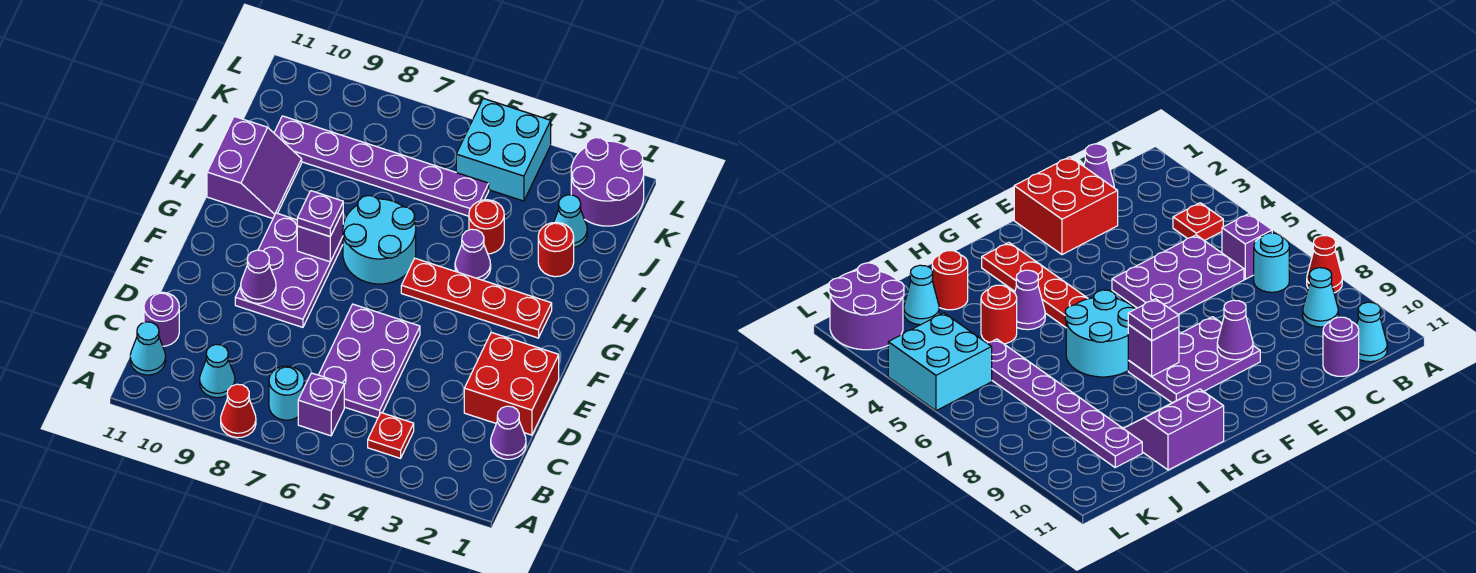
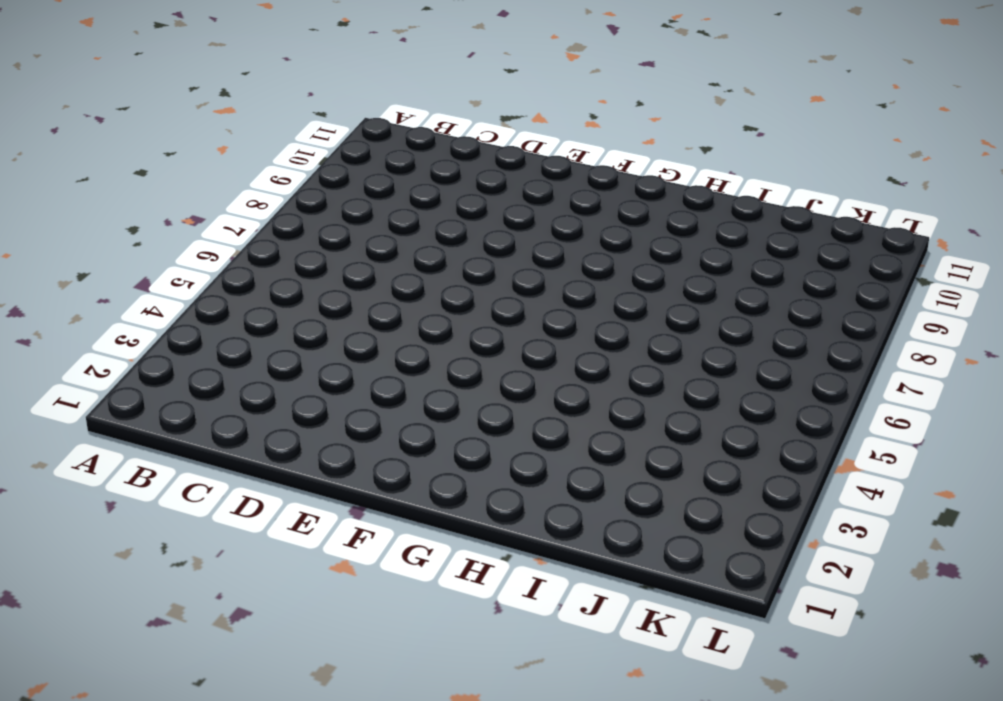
none -> red 1x1 cone [221,384,256,438]
none -> red 1x1 plate [368,413,414,458]
none -> purple 1x1 brick [298,373,344,436]

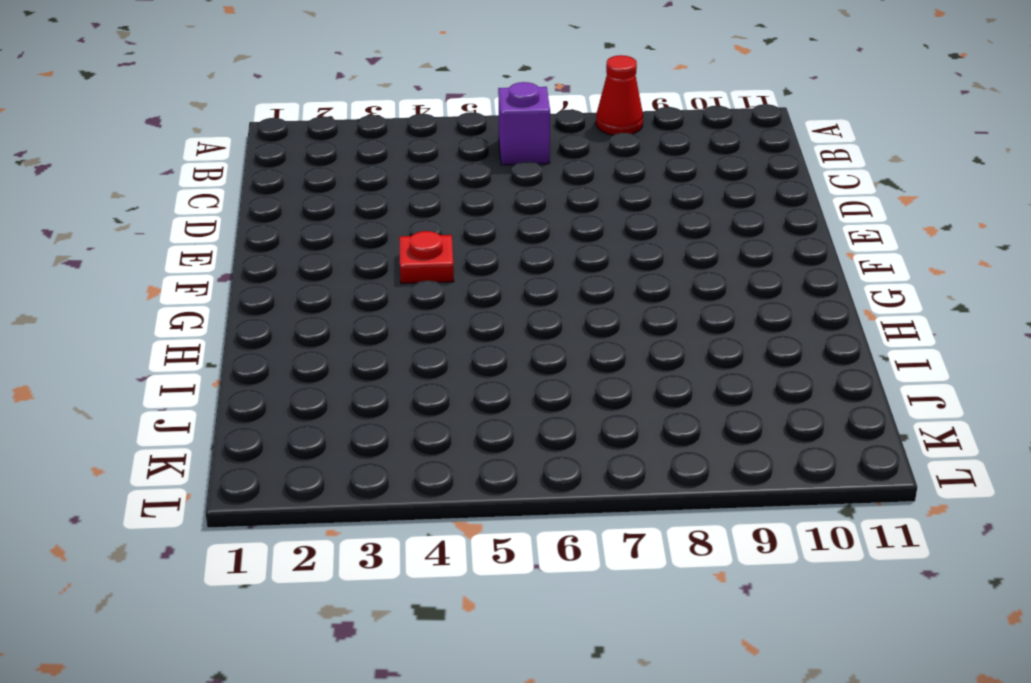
red 1x1 plate [399,231,454,284] -> red 1x1 plate moved to [368,413,414,458]
none -> cyan 1x1 round brick [269,366,304,420]
none -> cyan 1x1 cone [200,344,235,398]
none -> cyan 1x1 cone [130,322,166,375]

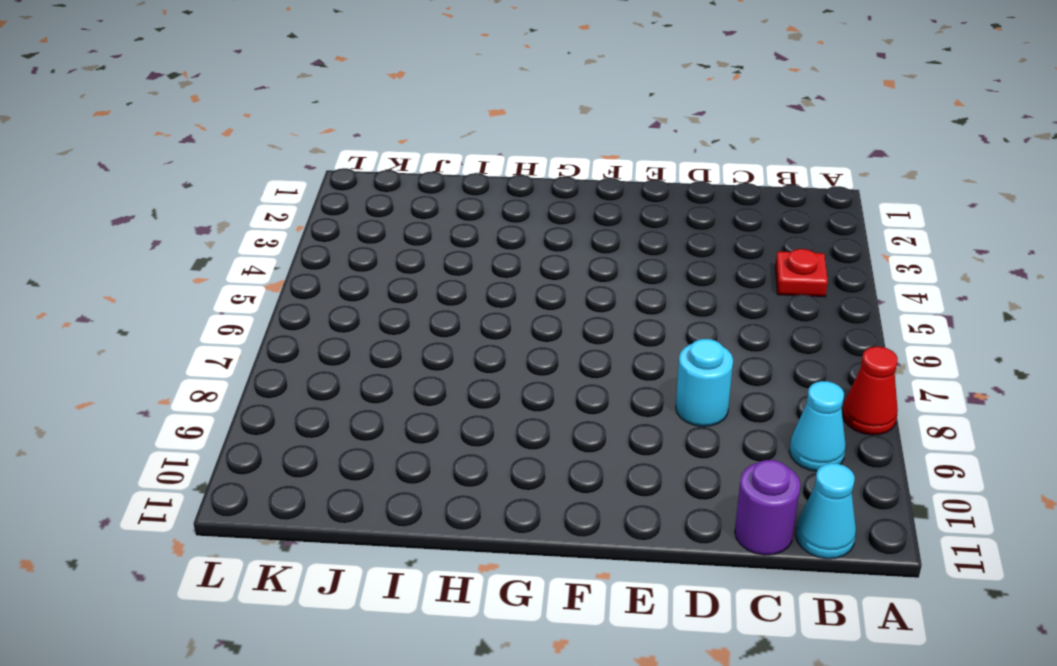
cyan 1x1 round brick [676,339,733,426] -> cyan 1x1 round brick moved to [269,366,304,420]
none -> purple 1x1 brick [298,373,344,436]
none -> purple 1x1 cone [491,406,526,459]
none -> purple 2x3 plate [319,304,420,418]

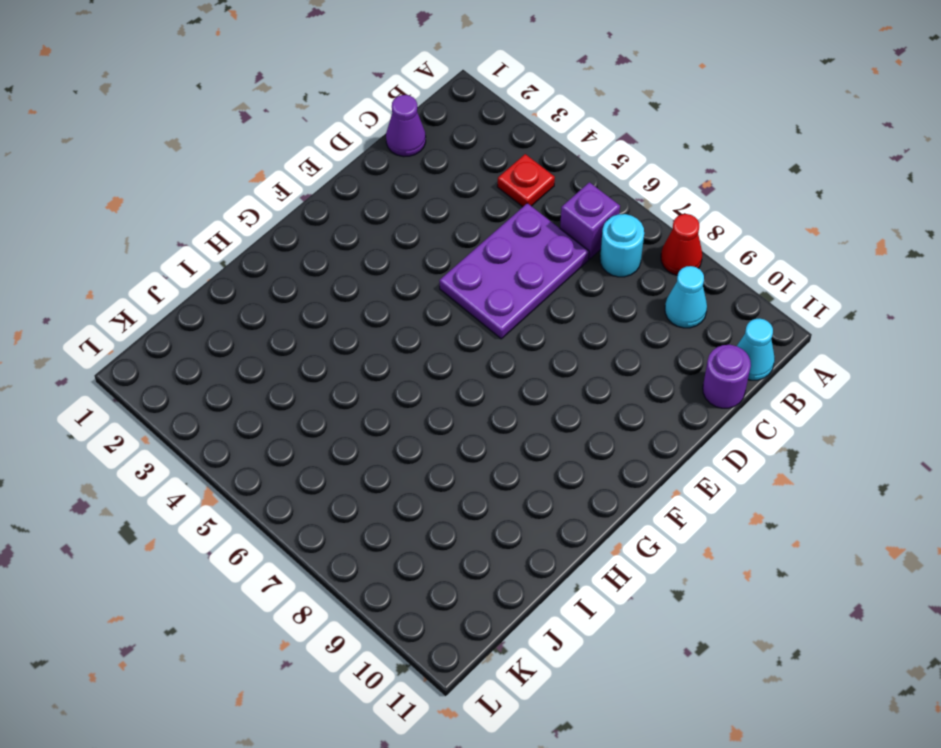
none -> red 2x2 brick [464,332,559,435]
none -> purple 2x3 plate [235,213,343,327]
none -> red 1x4 plate [401,258,552,338]

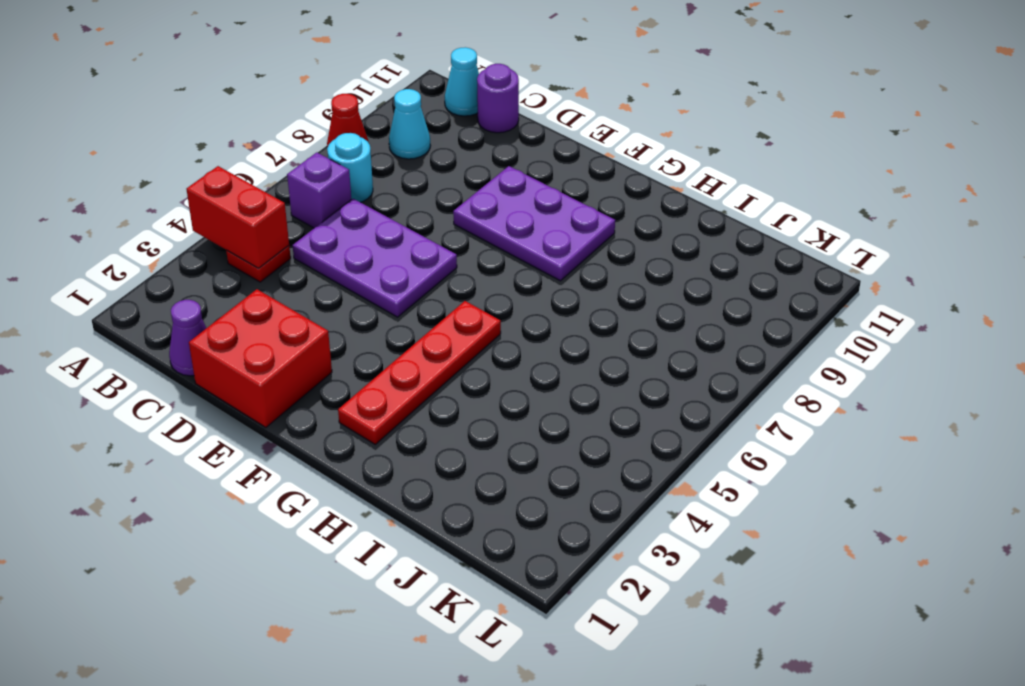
red 1x2 brick [187,166,289,268] -> none
none -> cyan 2x2 round brick [343,196,416,284]
none -> purple 1x1 cone [455,229,491,280]
none -> purple 2x2 slope [207,117,302,218]

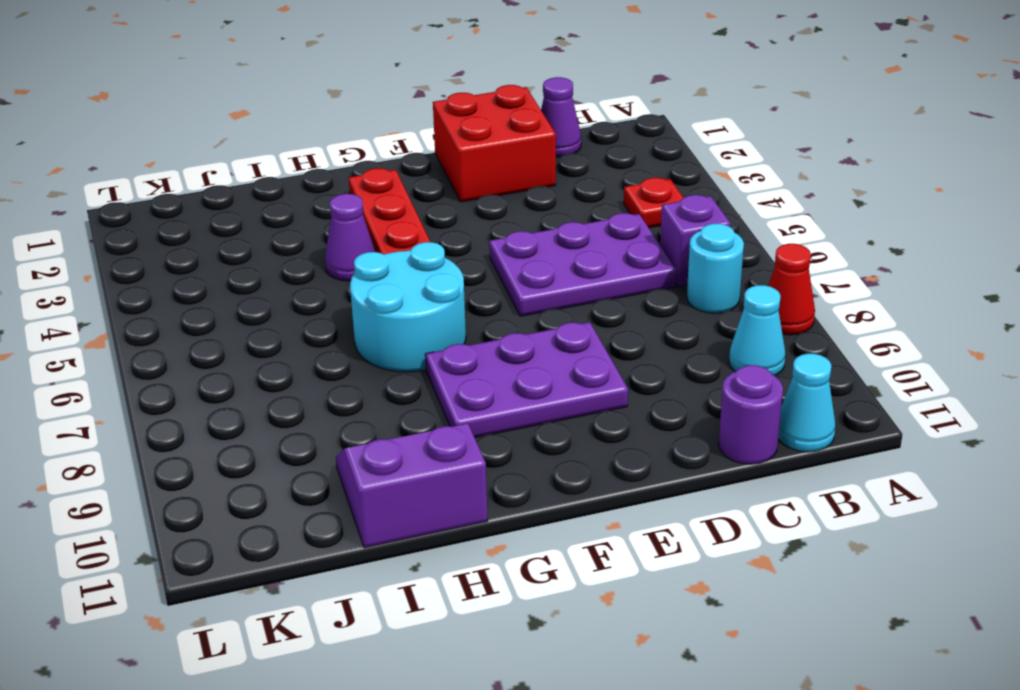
none -> red 1x1 round brick [538,222,574,277]
none -> red 1x1 round brick [469,200,504,254]
none -> cyan 1x1 cone [554,195,587,247]

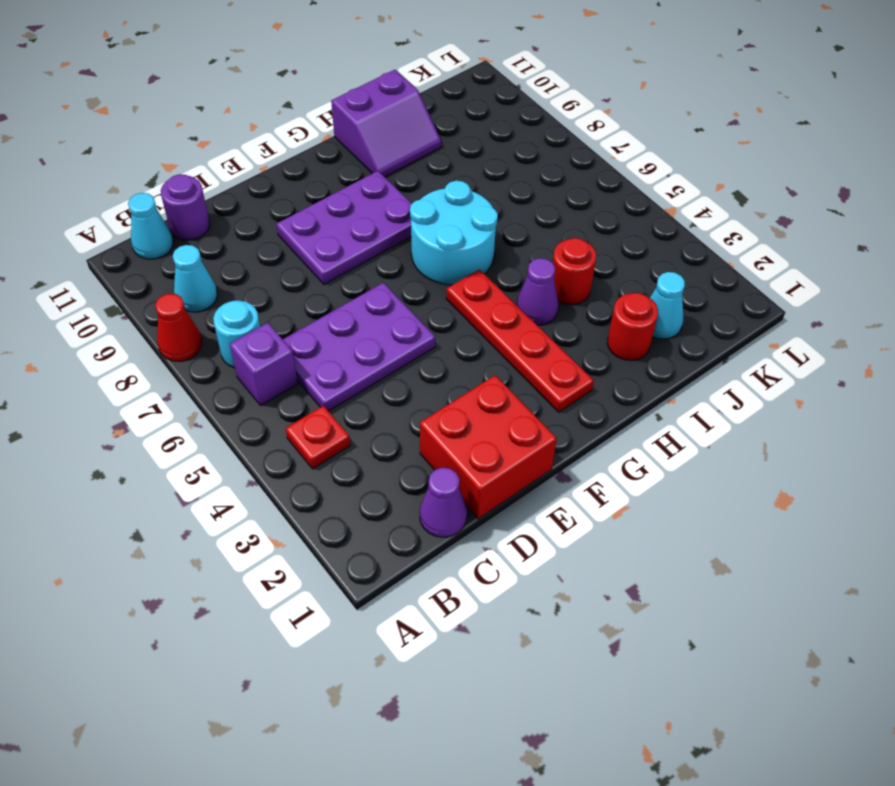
none -> purple 1x6 plate [274,116,489,216]
none -> purple 2x2 round brick [571,138,644,226]
none -> cyan 2x2 brick [456,98,551,201]

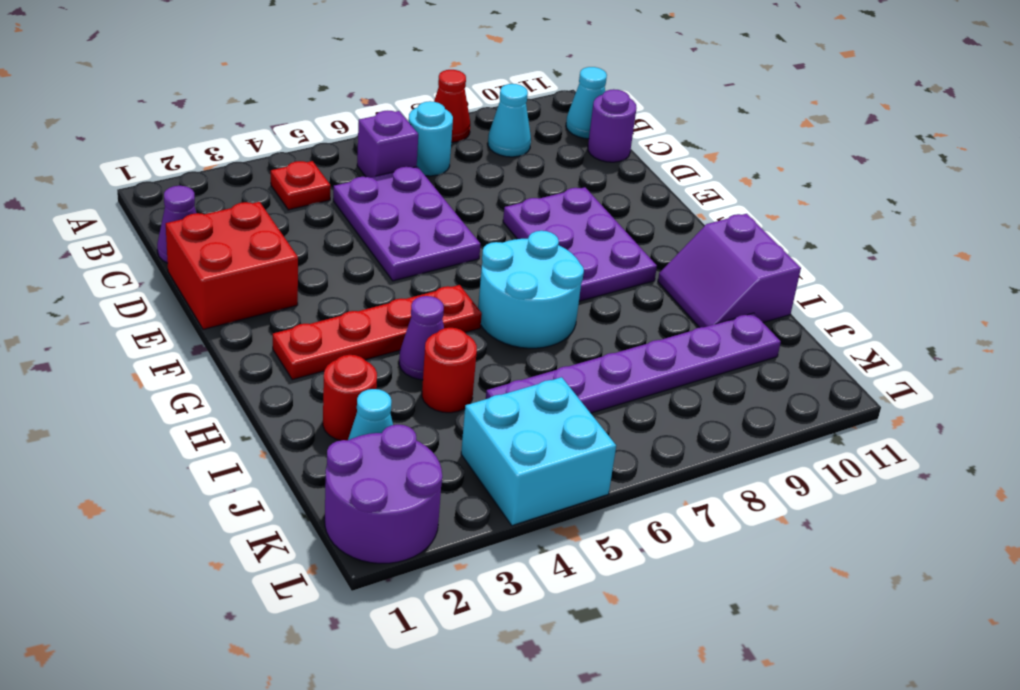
none -> purple 1x1 cone [241,250,276,303]
none -> purple 1x1 brick [297,212,343,262]
none -> purple 1x1 plate [297,191,343,236]

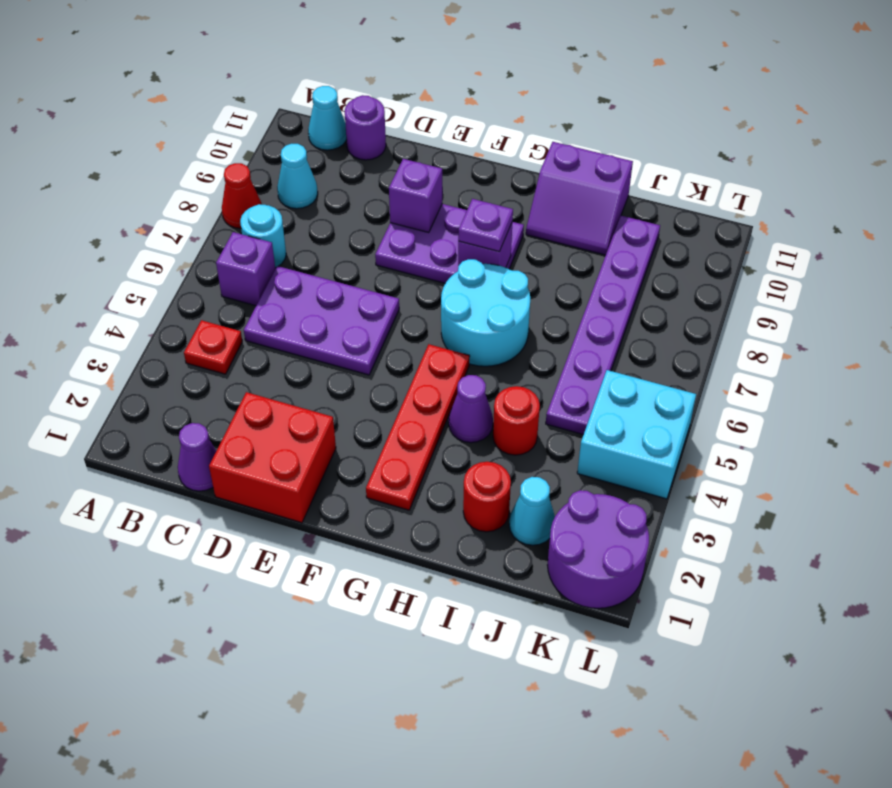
purple 1x1 brick [389,159,442,233] -> purple 1x1 cone [241,250,276,303]

